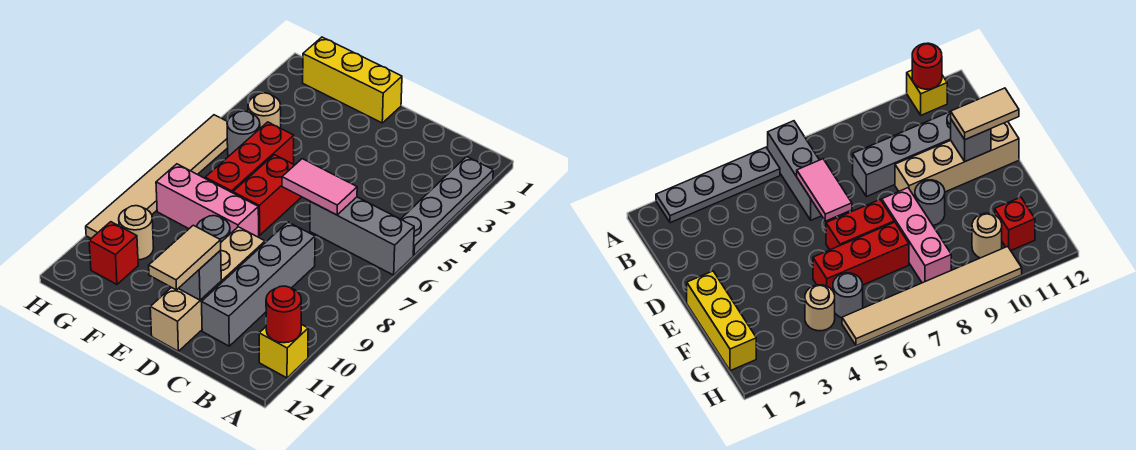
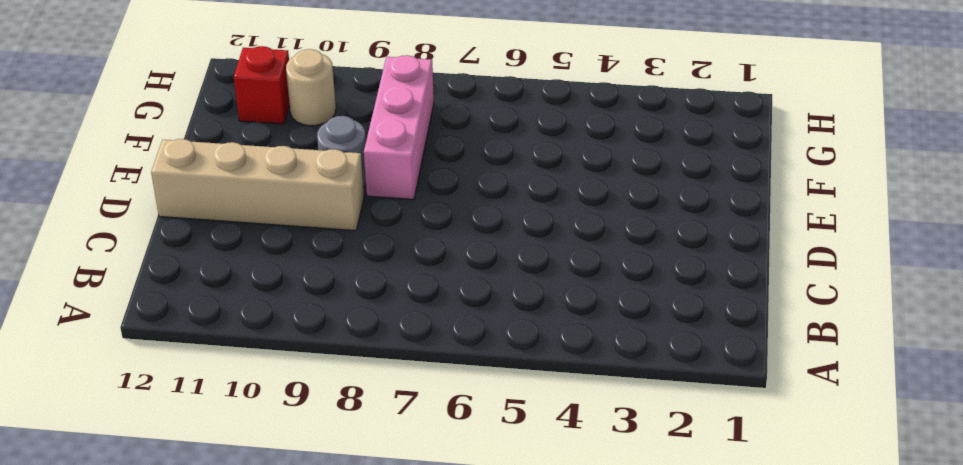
none -> grey 1x4 plate [401,157,493,255]
none -> grey 1x3 brick [310,197,414,275]
none -> yellow 1x1 brick [259,324,308,378]

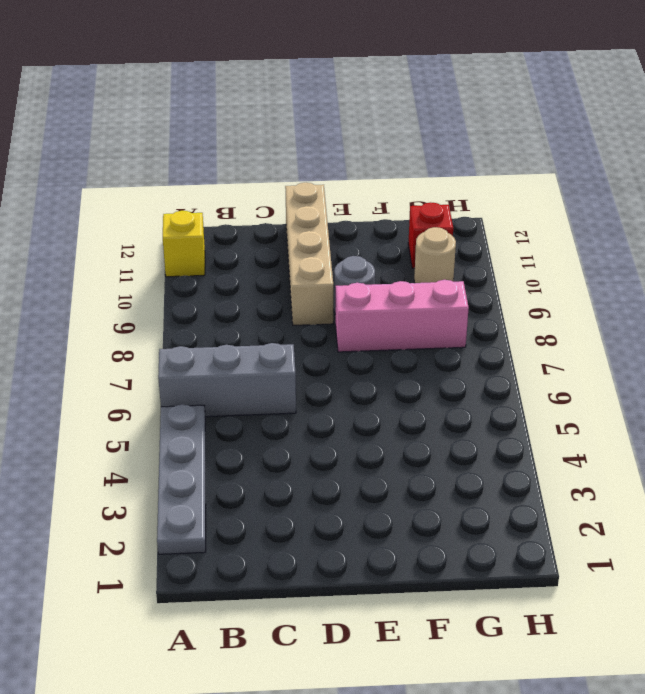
none -> grey 1x4 brick [202,222,315,346]
none -> yellow 1x3 brick [303,37,402,123]
none -> red 1x2 brick [233,155,301,235]

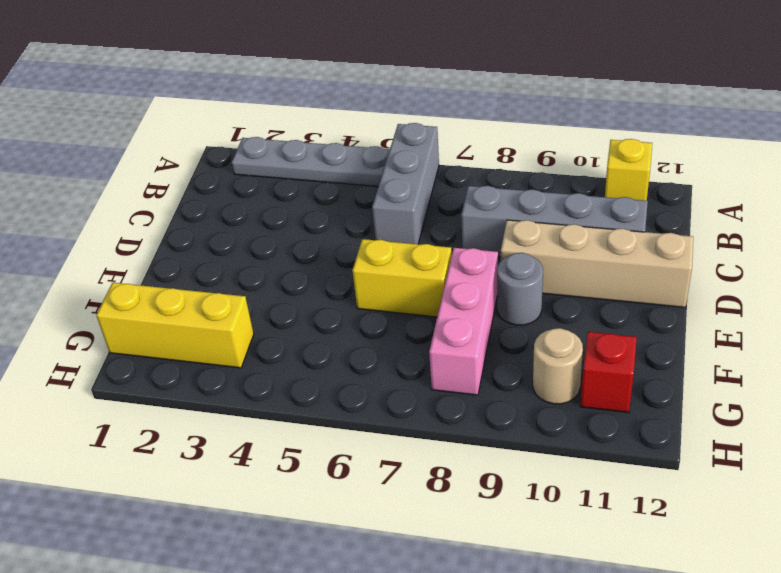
yellow 1x2 brick [352,239,452,317] -> red 1x2 brick [233,155,301,235]
yellow 1x3 brick [96,283,254,368] -> yellow 1x3 brick turned to [303,37,402,123]
none -> red 1x3 brick [205,122,294,193]
none -> tan 1x1 round brick [248,93,281,128]
none -> grey 1x1 round brick [227,111,260,157]

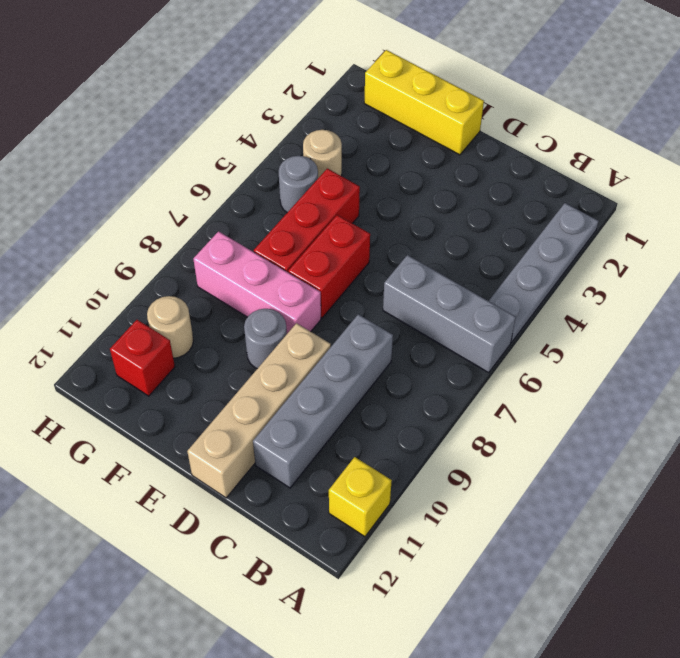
none -> tan 1x6 tile [86,115,228,238]
none -> red 1x1 round brick [266,286,301,343]
none -> pink 1x2 tile [282,159,357,215]

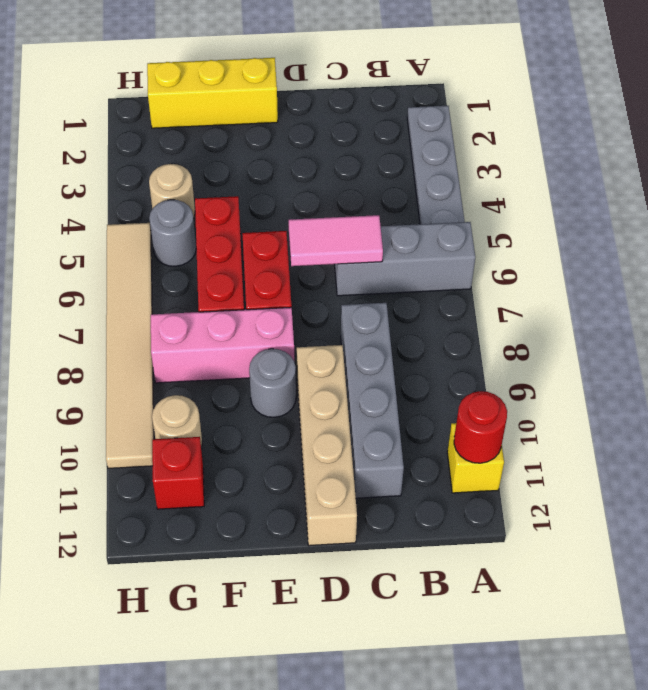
none -> grey 1x1 brick [178,250,221,300]
none -> tan 1x2 tile [149,225,221,290]

